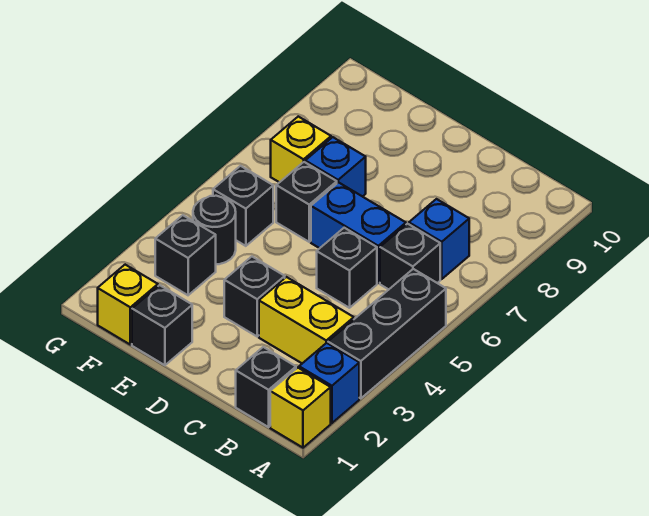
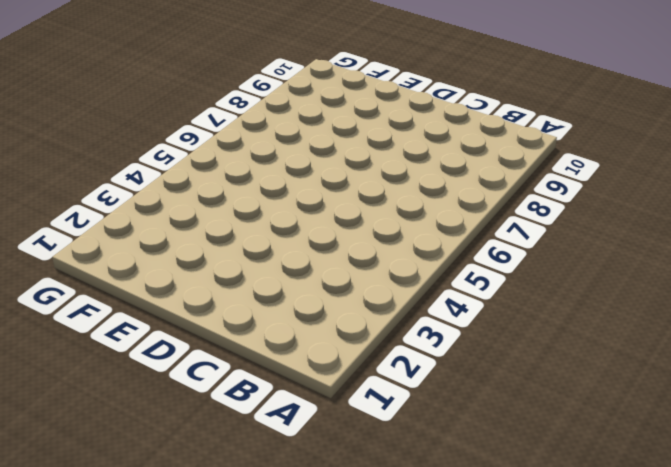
none -> yellow 1x1 brick [270,368,331,448]
none -> blue 1x1 brick [299,343,359,423]
none -> black 1x3 brick [328,269,446,398]

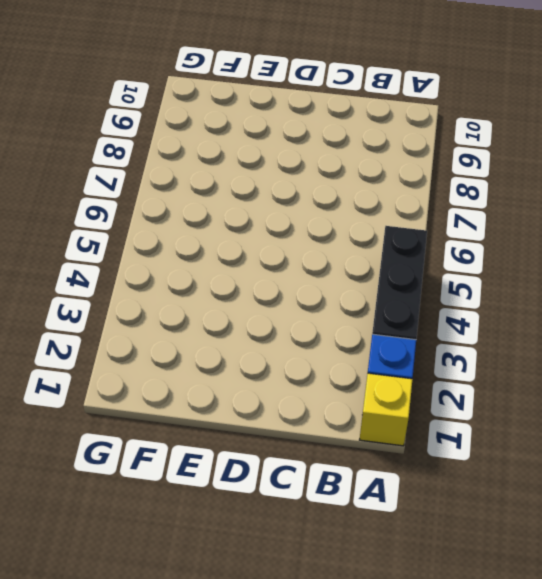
none -> black 1x1 brick [236,347,296,427]
none -> yellow 1x2 brick [259,277,354,363]
none -> black 1x1 brick [380,224,440,289]

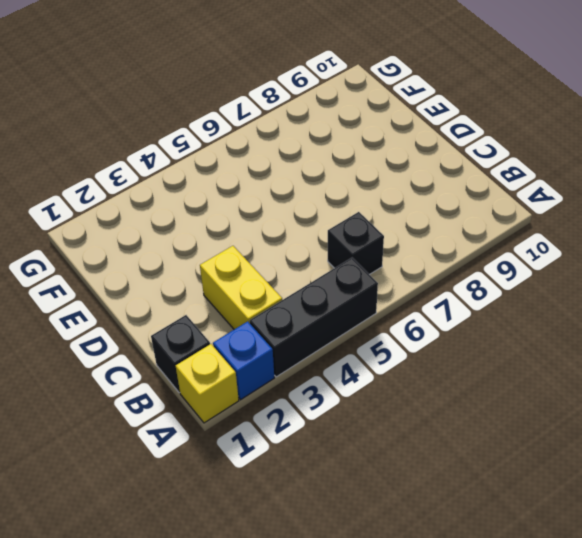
none -> blue 1x1 brick [409,199,469,279]
none -> black 1x1 brick [317,228,377,308]
none -> blue 1x2 brick [311,182,406,283]

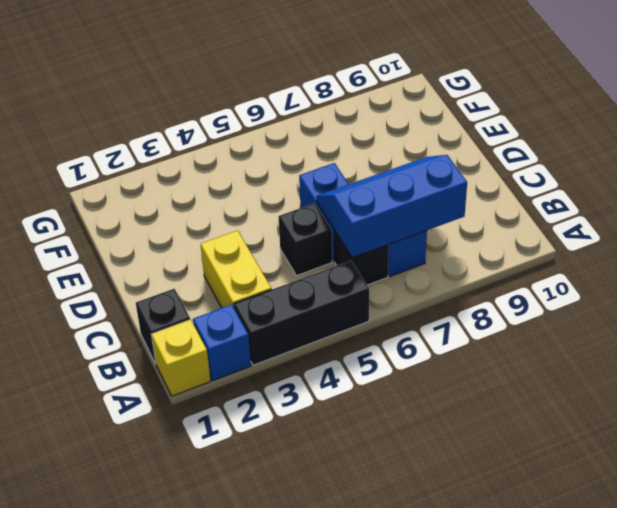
blue 2x3 slope [316,155,467,258] -> none
none -> black 1x1 brick [224,257,285,336]
none -> black 1x1 brick [132,285,192,365]
none -> black 1x1 brick [276,162,337,242]

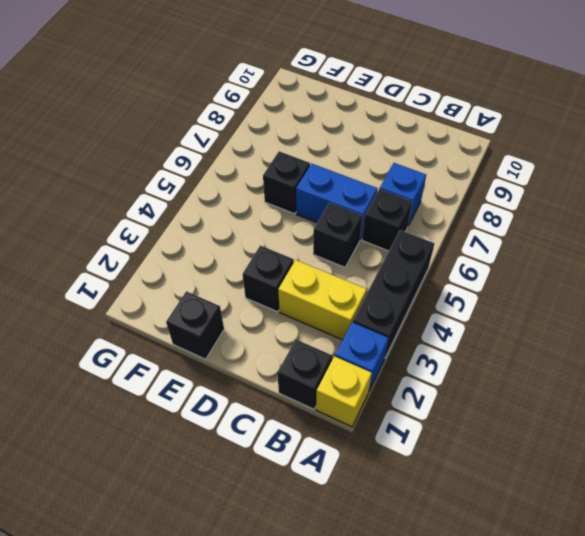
none -> blue 1x1 brick [305,137,366,197]
none -> yellow 1x1 brick [98,265,158,345]
none -> black 1x1 brick [155,215,216,295]

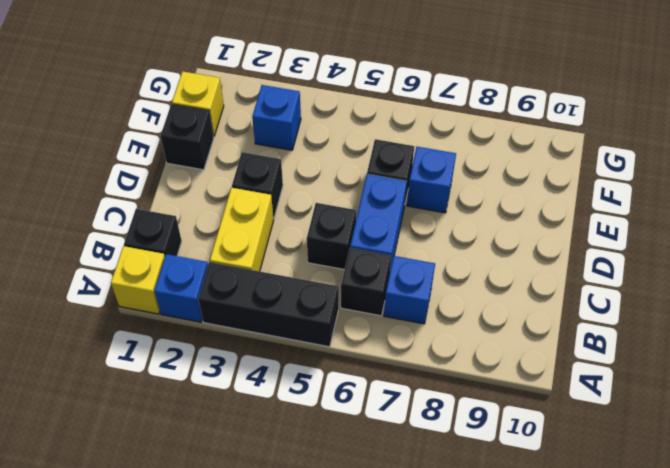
blue 1x1 brick [252,85,301,150] -> black 1x1 brick [155,215,216,295]
none -> black 1x1 round brick [193,196,236,264]
none -> black 1x1 brick [213,166,273,246]
none -> yellow 1x1 brick [271,117,331,182]

